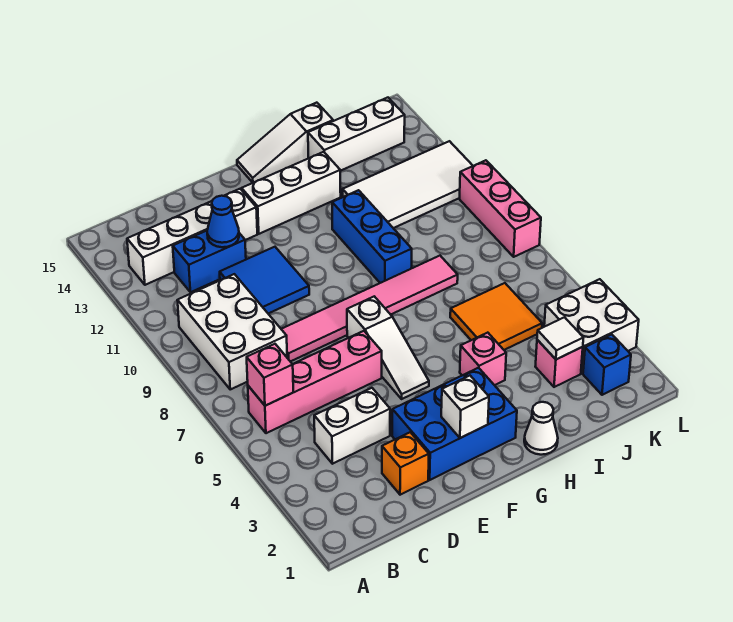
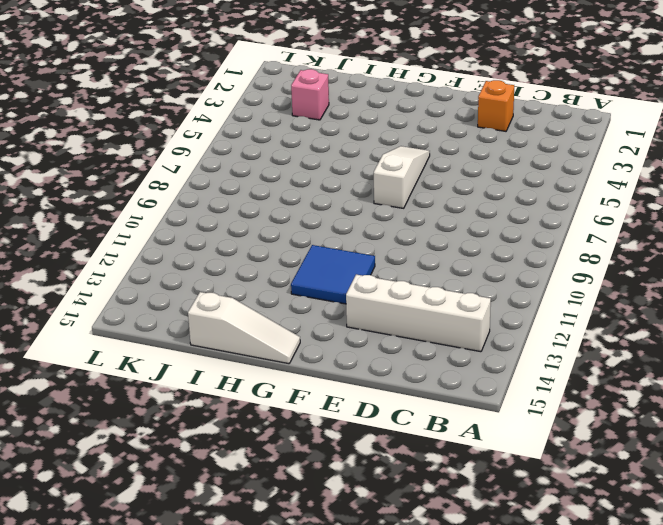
blue 2x2 tile [291,245,375,304] -> blue 2x2 tile moved to [220,247,309,314]
none -> pink 1x4 brick [248,331,382,433]
none -> white 2x3 brick [177,274,287,389]
none -> white 1x2 brick [314,388,390,464]

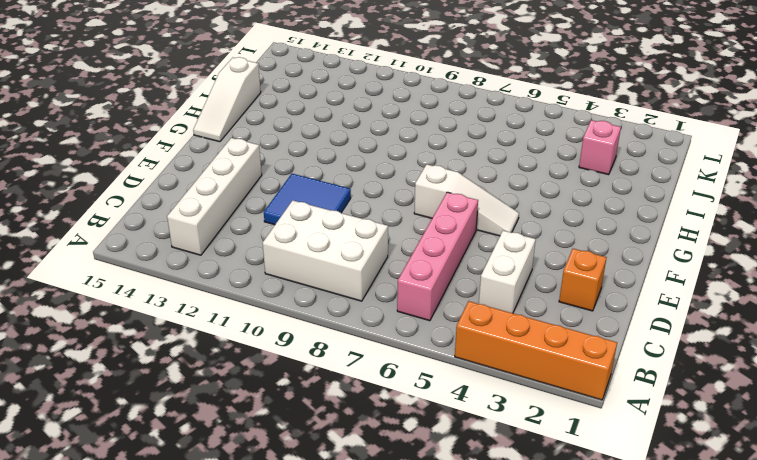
orange 1x4 brick [455,301,617,400] -> none
none -> blue 1x2 brick [173,231,246,292]
none -> pink 1x6 tile [281,256,458,362]
none -> blue 2x3 brick [392,368,517,480]

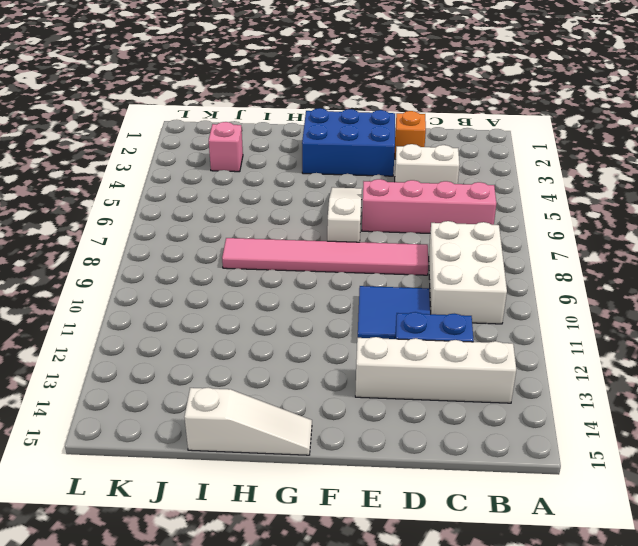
none -> white 1x3 brick [242,152,341,234]
none -> white 1x1 cone [524,402,558,455]
none -> pink 1x1 brick [460,333,506,385]

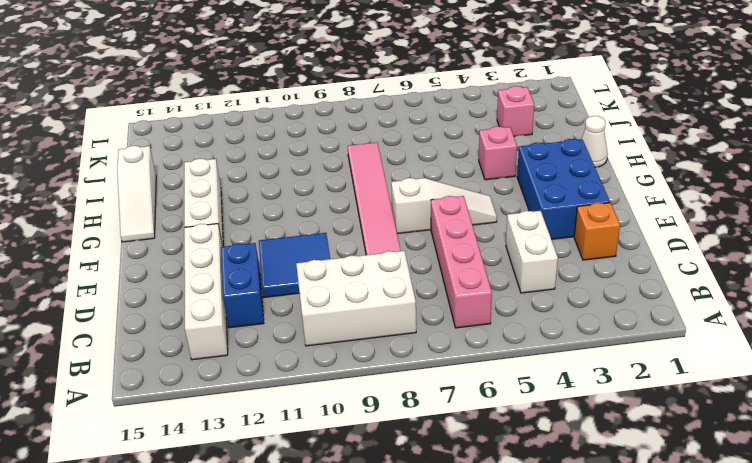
none -> blue 1x3 brick [332,190,412,283]
none -> orange 2x2 tile [450,283,542,350]
none -> white 2x4 tile [343,141,473,228]

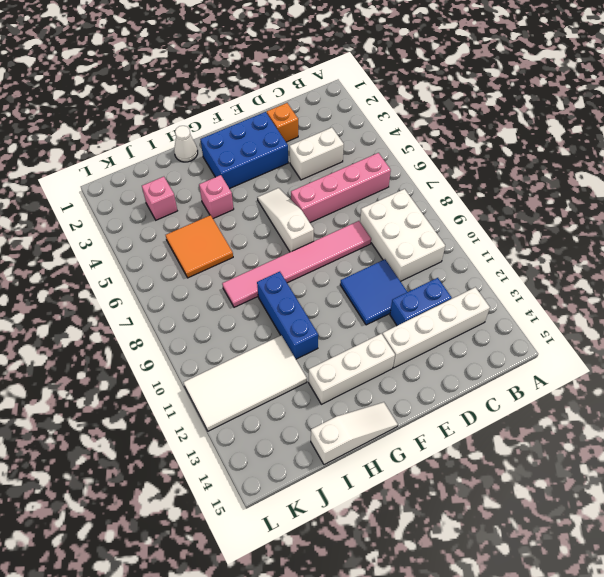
none -> white 1x3 brick [308,98,405,171]
none -> blue 1x1 brick [583,334,631,395]
none -> white 2x2 brick [544,279,639,373]

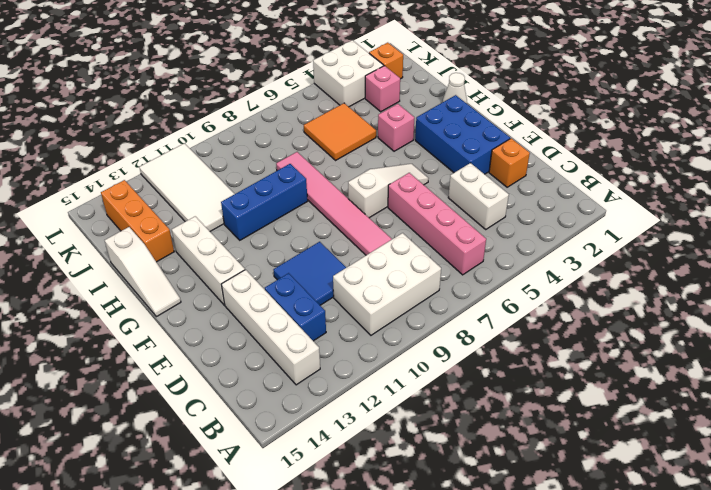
orange 1x3 brick [101,180,174,262] -> white 1x3 brick [308,98,405,171]
orange 1x1 brick [369,43,403,79] -> blue 1x1 brick [583,334,631,395]
none -> pink 1x3 brick [460,160,541,257]
none -> pink 1x1 brick [247,344,293,406]
none -> blue 1x1 cone [207,196,239,247]

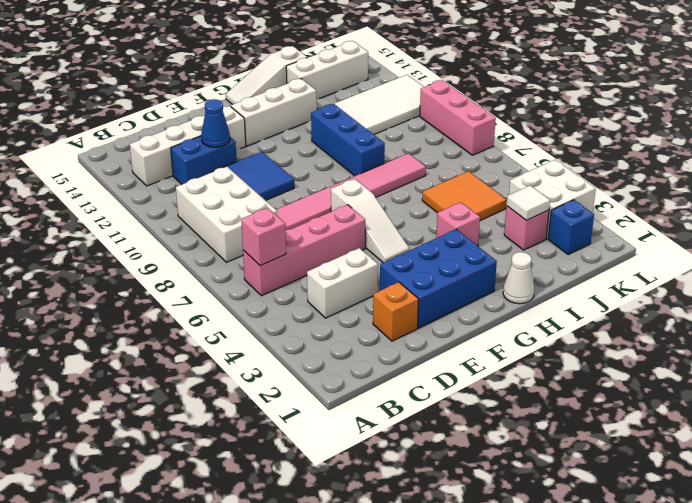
none -> white 1x1 brick [441,376,489,438]

